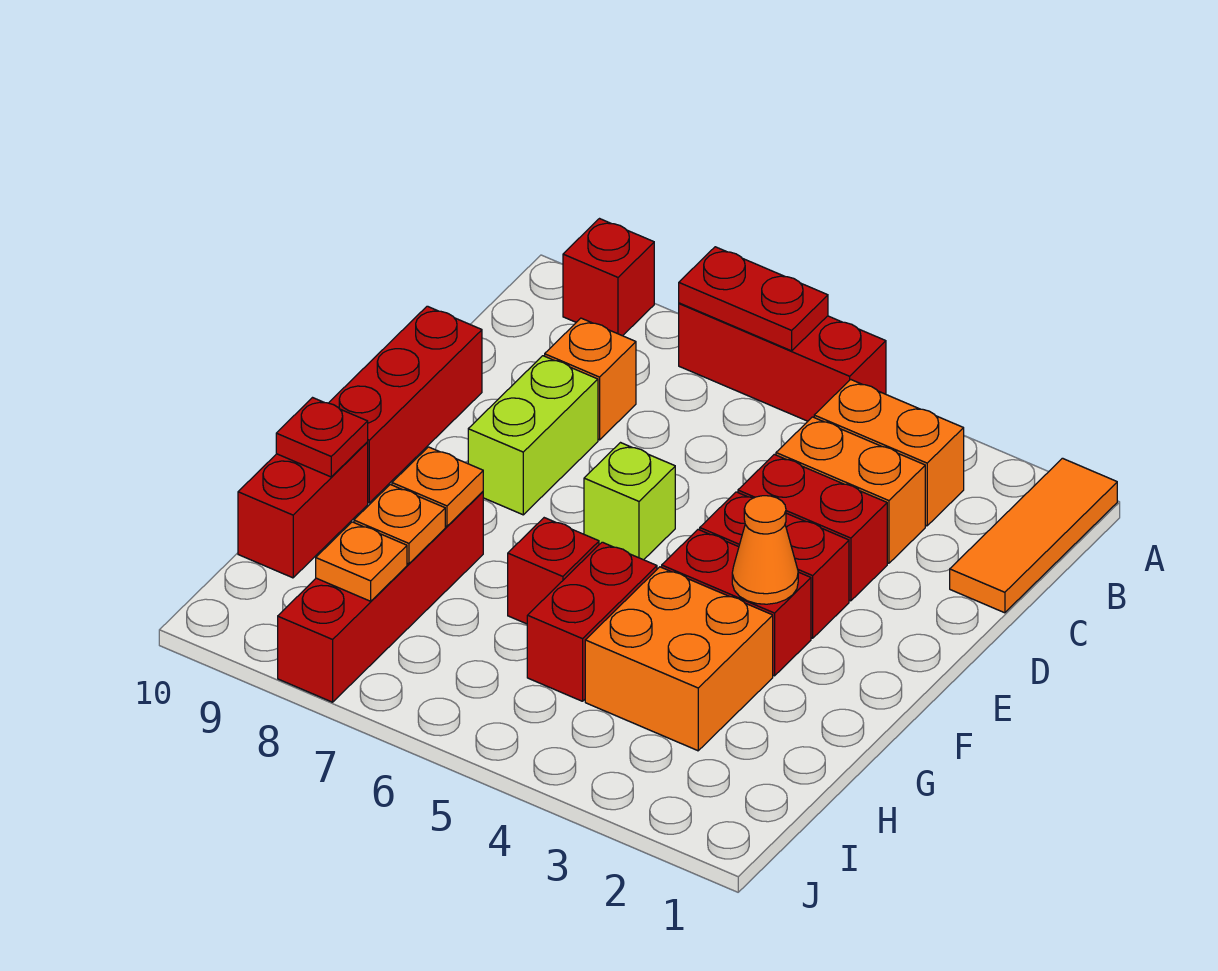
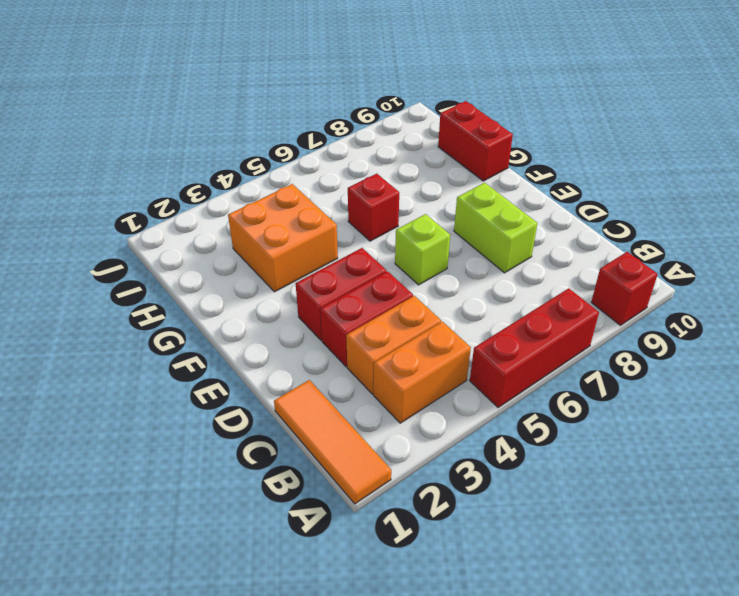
none -> orange 1x1 brick [545,318,636,440]
none -> red 1x3 brick [329,306,482,503]
none -> red 1x2 brick [662,530,811,676]

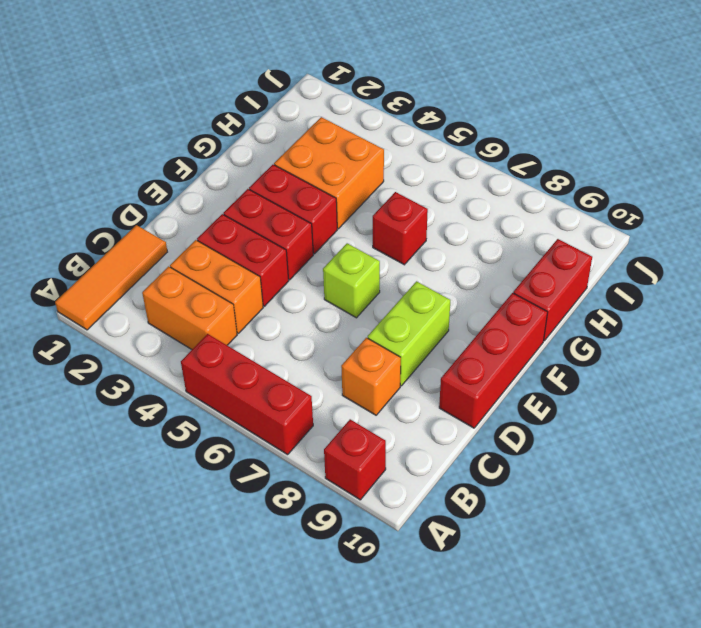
none -> red 1x2 brick [527,542,657,701]
none -> red 1x4 brick [278,492,483,702]
none -> red 1x2 plate [679,247,828,351]

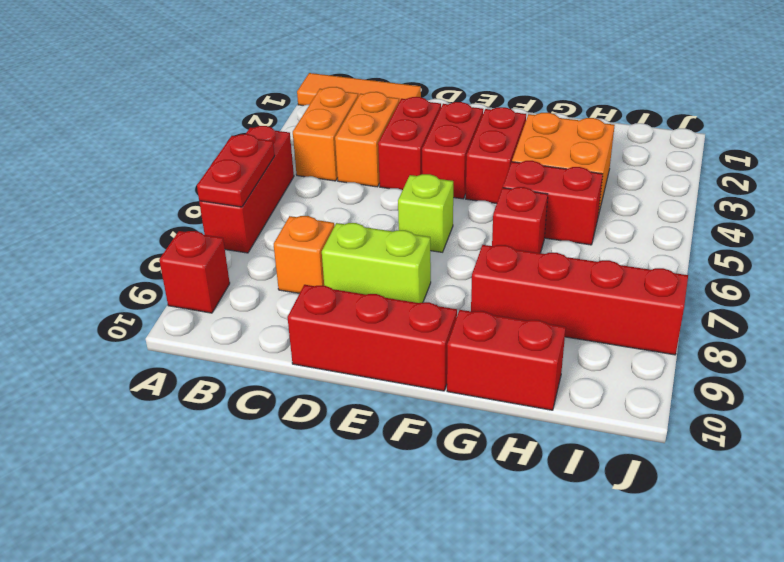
none -> orange 1x1 cone [732,496,798,604]
none -> orange 1x1 plate [392,447,483,526]
none -> red 1x1 plate [276,398,368,477]

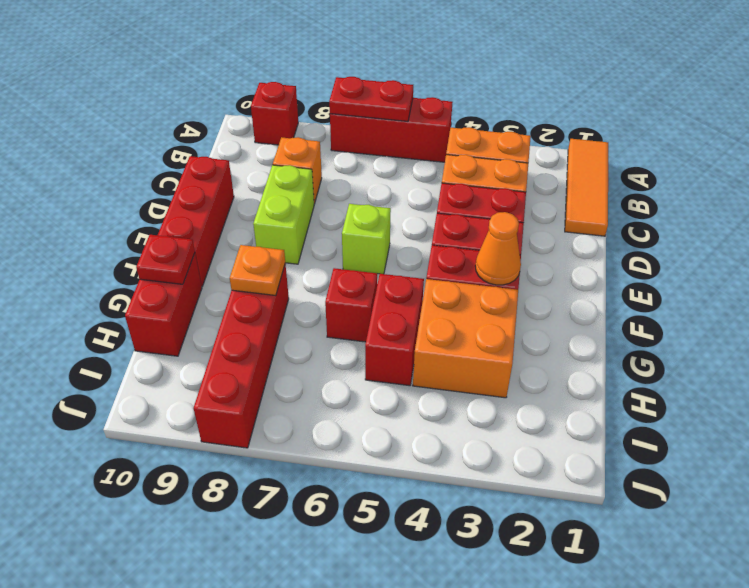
none -> orange 1x1 plate [354,484,445,564]
none -> orange 1x1 plate [316,522,407,601]

